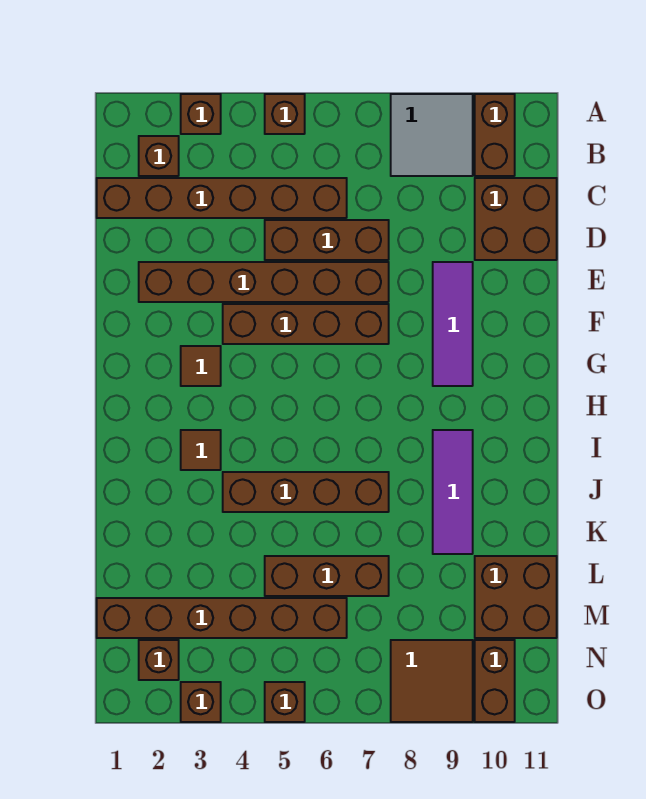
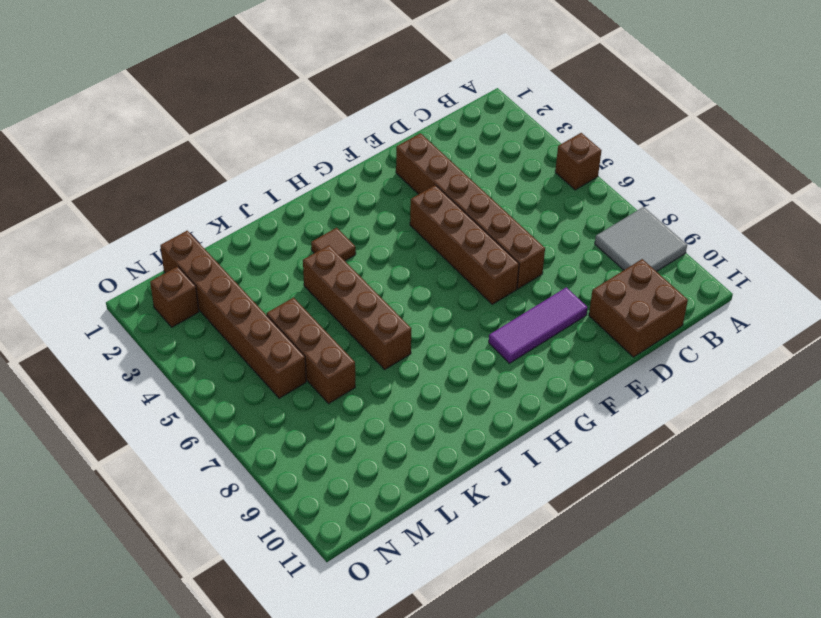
none -> brown 1x1 brick [181,94,221,134]
none -> brown 1x2 brick [475,94,515,176]
none -> brown 1x1 brick [139,136,179,176]

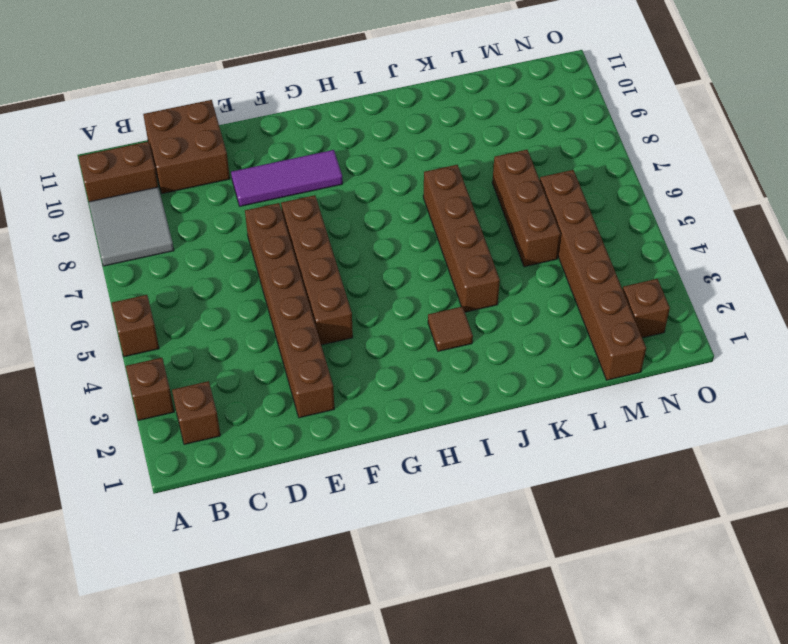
none -> brown 1x6 brick [97,178,347,218]
none -> brown 1x3 brick [265,220,389,260]
none -> brown 1x1 tile [181,346,221,386]

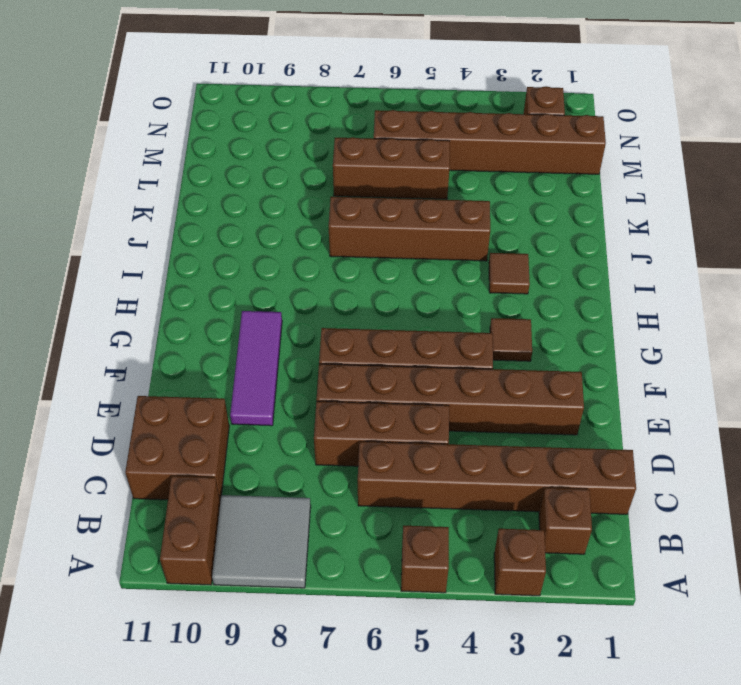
none -> purple 1x3 tile [433,430,473,554]
none -> brown 2x2 brick [475,556,557,638]
none -> brown 2x2 tile [391,640,473,722]

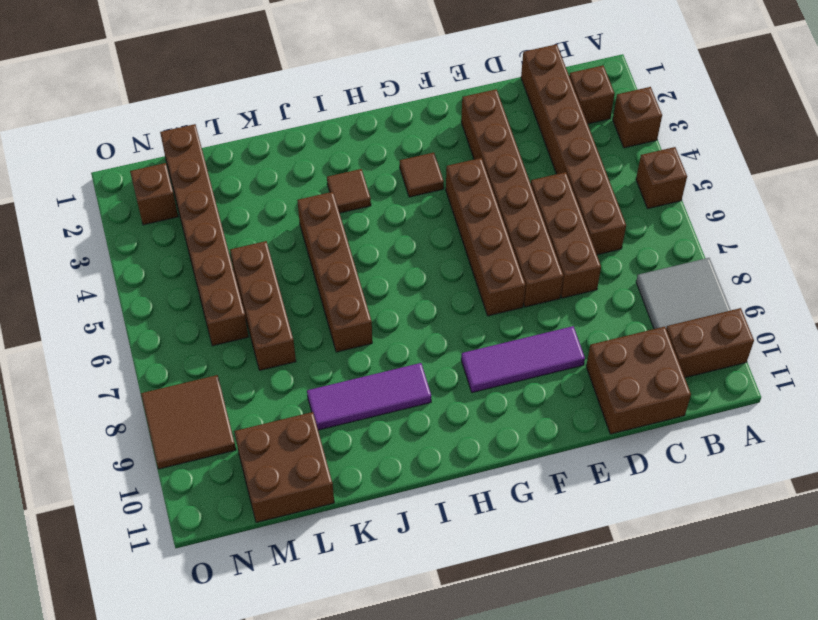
none -> brown 1x2 brick [475,640,515,722]
none -> brown 1x1 brick [181,682,221,722]
none -> brown 1x1 brick [265,682,305,722]

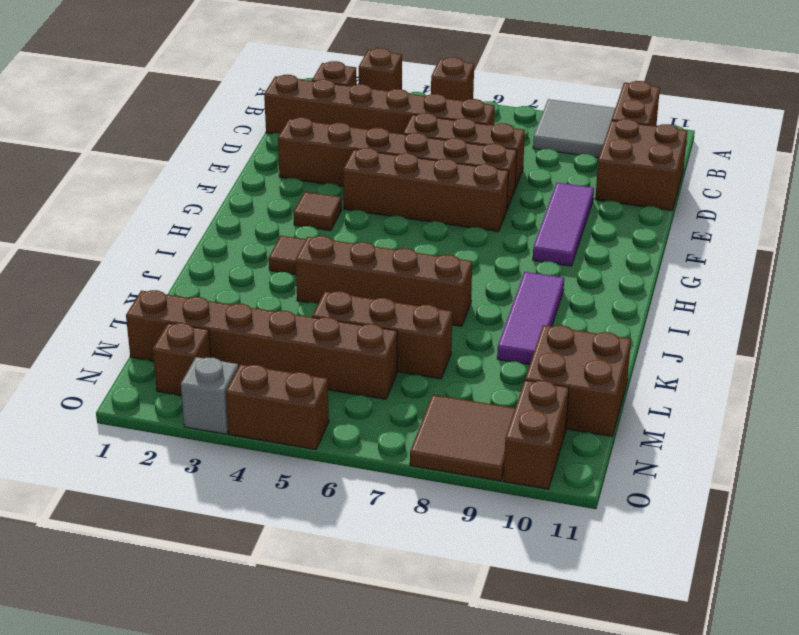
grey 1x1 brick [181,357,238,434] -> brown 1x1 brick [181,682,221,722]
brown 1x2 brick [226,364,329,450] -> brown 1x1 brick [265,682,305,722]

